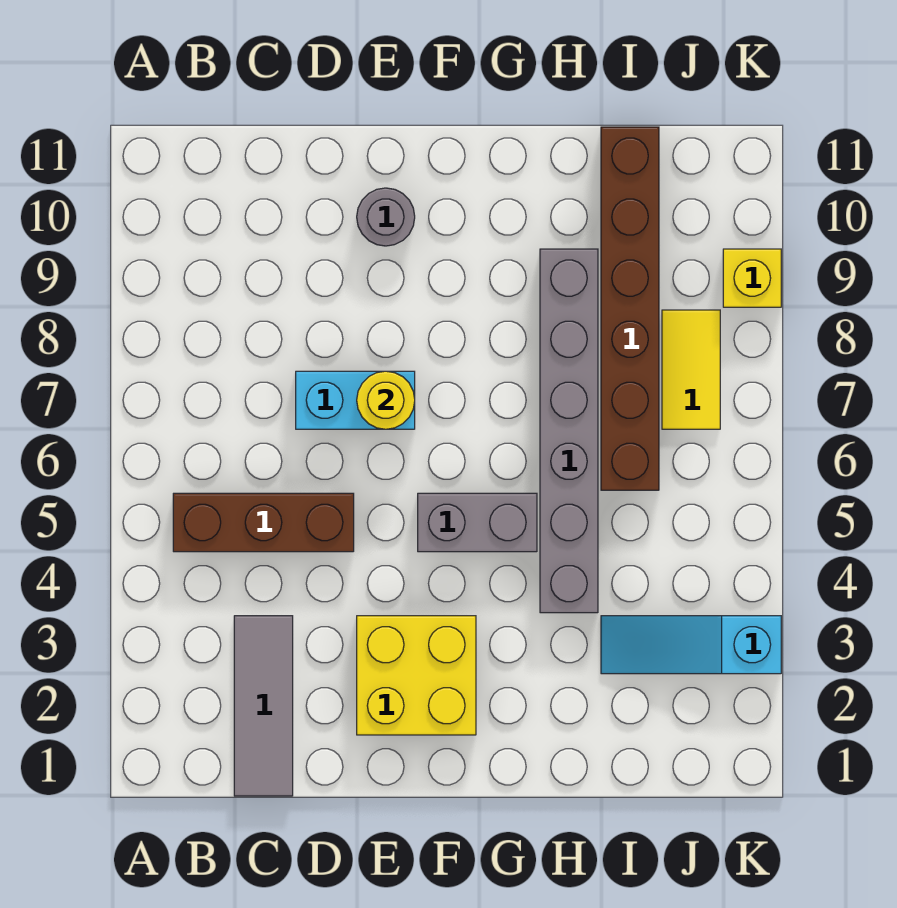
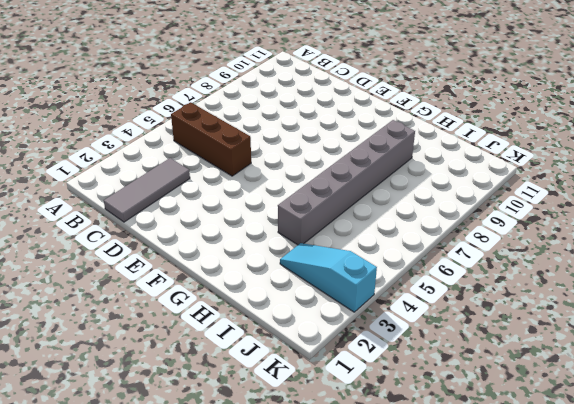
none -> cyan 1x2 brick [296,371,415,429]
none -> yellow 2x2 brick [357,616,476,735]
none -> grey 1x1 round brick [357,188,415,246]

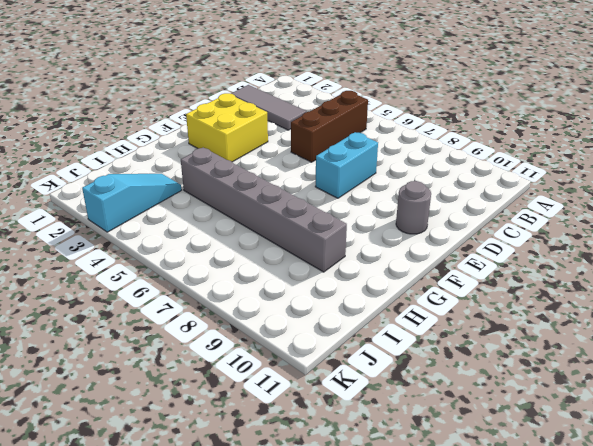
none -> grey 1x2 brick [418,493,537,552]
none -> brown 1x6 brick [601,127,659,490]
none -> yellow 1x2 tile [662,310,720,429]

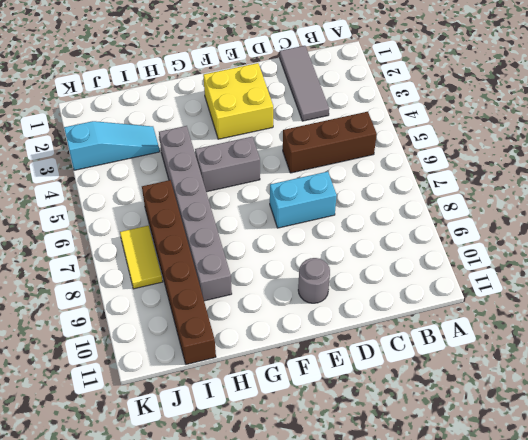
none -> yellow 1x1 brick [723,249,781,307]
none -> yellow 1x1 round brick [357,371,415,429]

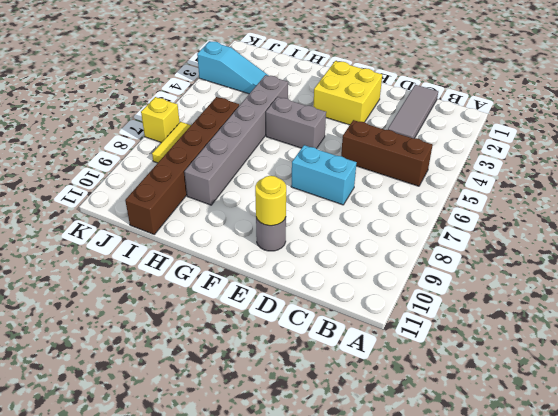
yellow 1x1 round brick [255,176,286,226] -> yellow 1x1 round brick moved to [357,371,415,429]
yellow 1x1 brick [141,97,180,143] -> yellow 1x1 brick moved to [723,249,781,307]

